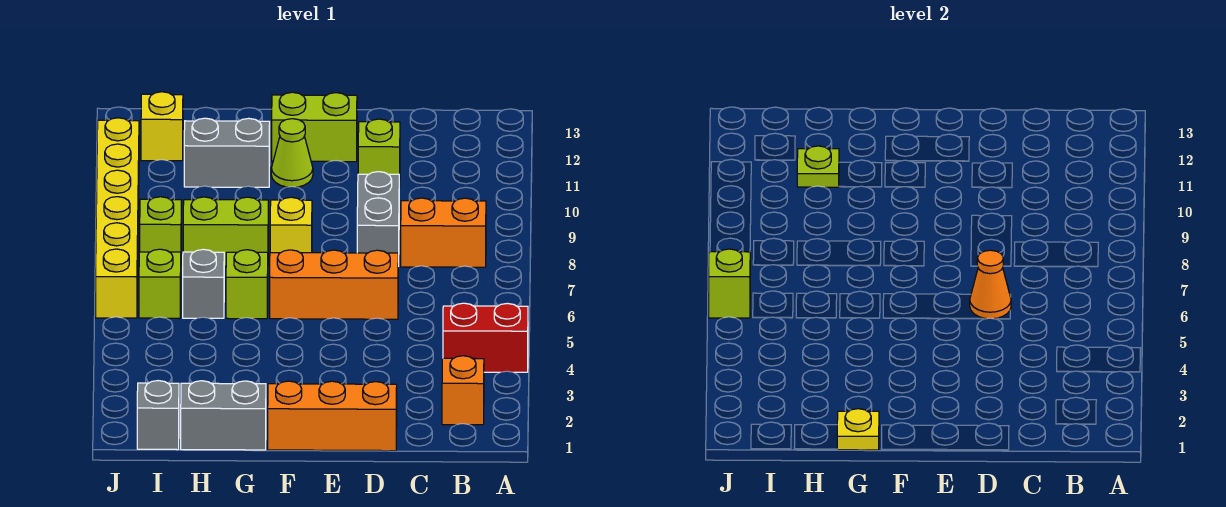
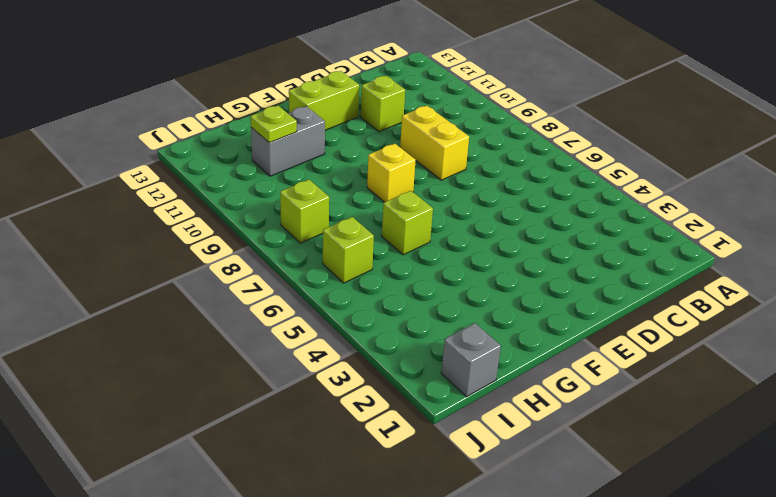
yellow 1x2 brick [400,106,469,180] -> grey 1x2 brick [357,172,399,266]
none -> red 1x2 brick [443,303,528,372]
none -> orange 1x1 brick [442,356,484,425]
none -> orange 1x2 brick [401,198,486,267]

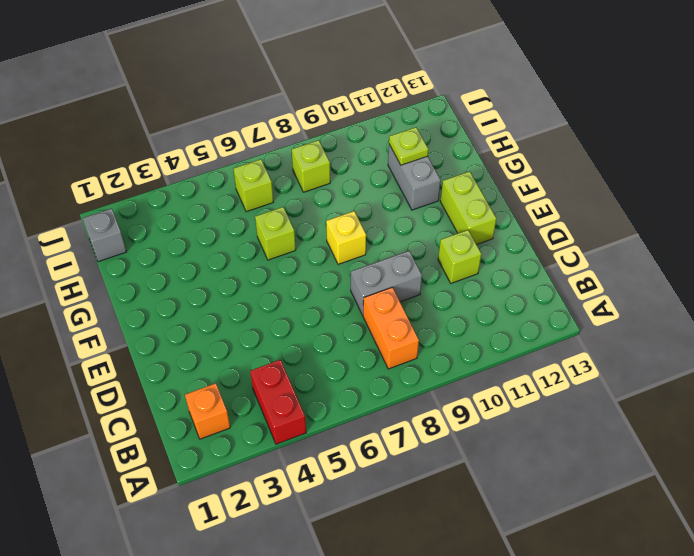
none -> orange 1x3 brick [268,381,397,451]
none -> orange 1x3 brick [270,250,398,319]
none -> lime 1x1 cone [271,119,313,187]

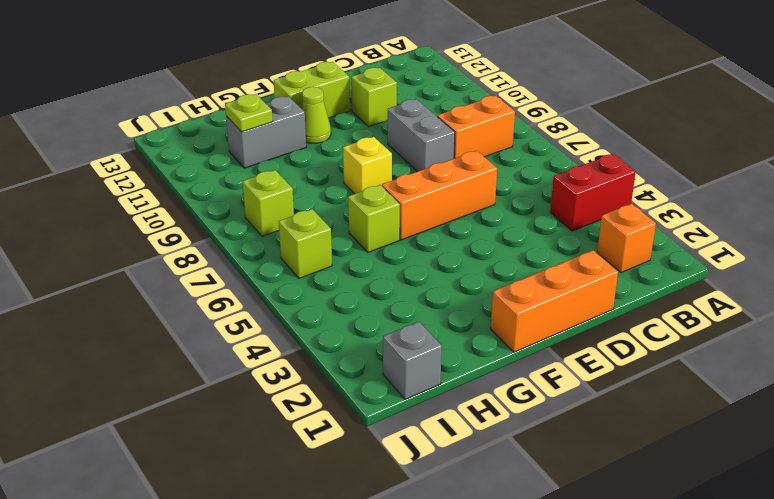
none -> grey 1x2 brick [181,381,266,450]
none -> lime 1x2 brick [183,197,268,266]
none -> grey 1x1 brick [183,249,224,318]

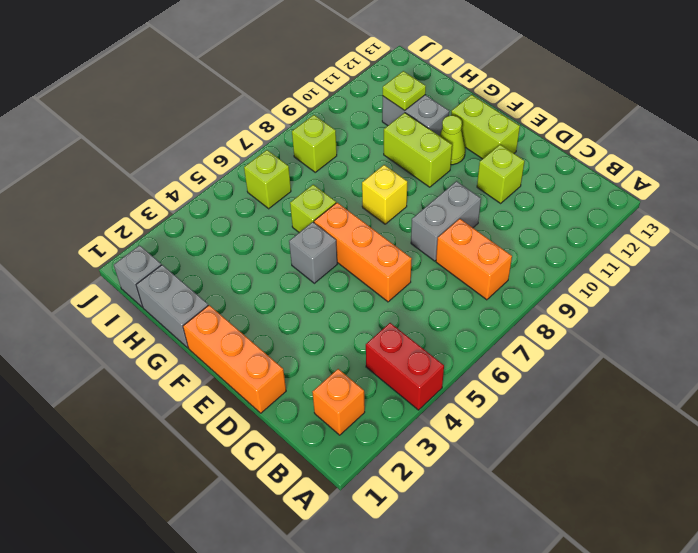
grey 1x1 brick [289,222,337,283] -> grey 1x1 brick moved to [183,249,224,318]
lime 1x2 brick [384,113,452,187] -> lime 1x2 brick moved to [183,197,268,266]
none -> yellow 1x1 brick [141,92,183,161]
none -> yellow 1x6 brick [96,118,139,318]
none -> orange 1x1 cone [970,250,1011,319]

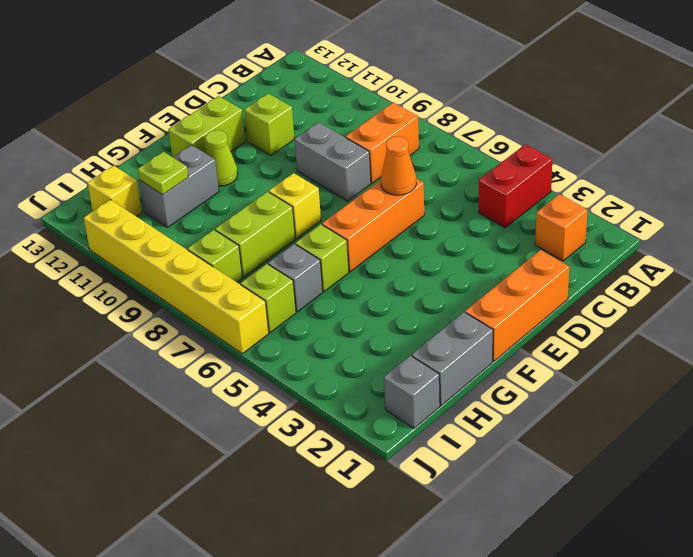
none -> yellow 1x1 plate [837,409,879,450]
none -> lime 1x1 brick [709,249,750,318]

